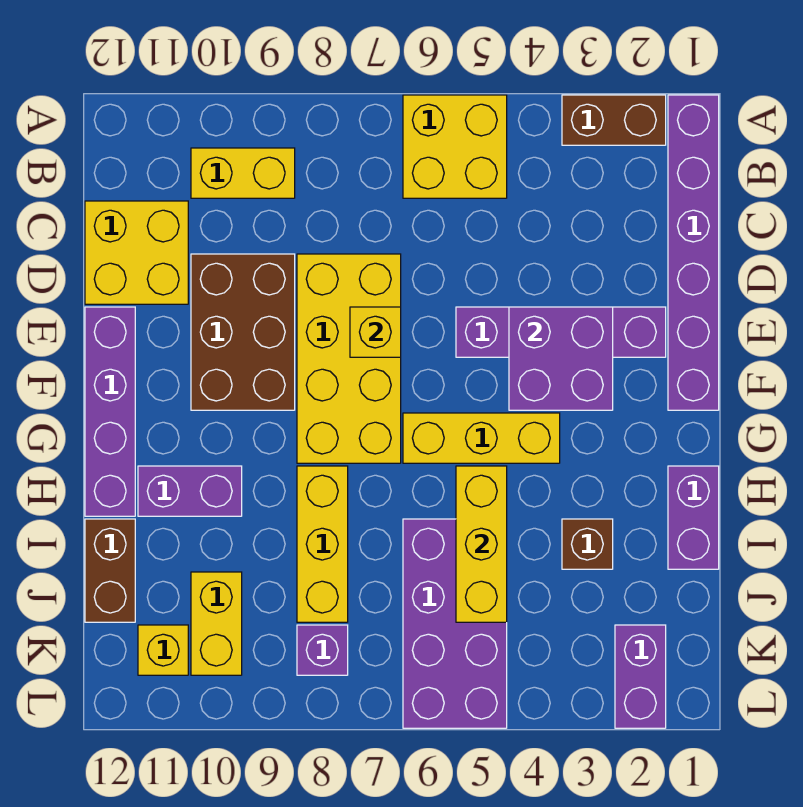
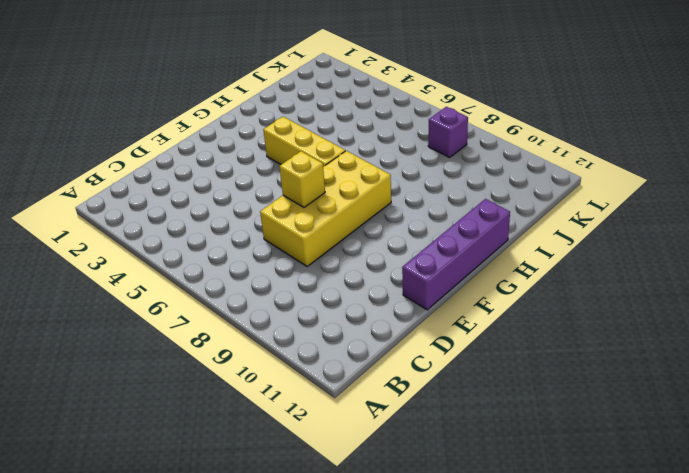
none -> purple 1x6 brick [668,95,719,410]
none -> brown 1x2 brick [562,95,666,145]
none -> yellow 2x2 brick [403,95,507,198]

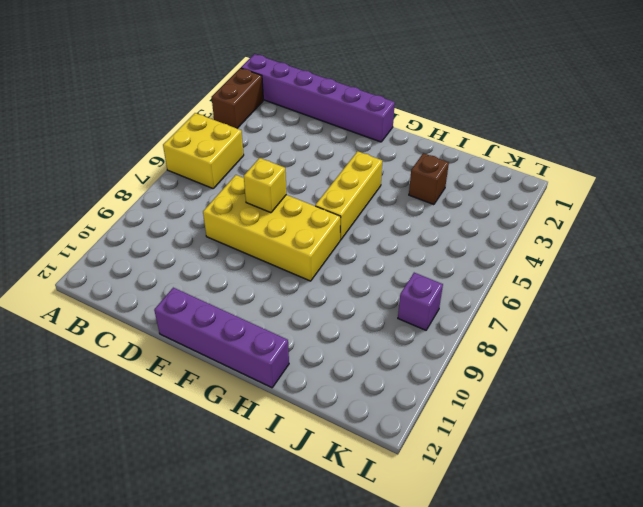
none -> yellow 1x2 brick [191,148,295,198]
none -> yellow 2x2 brick [85,201,188,304]
none -> brown 2x3 brick [191,254,295,410]

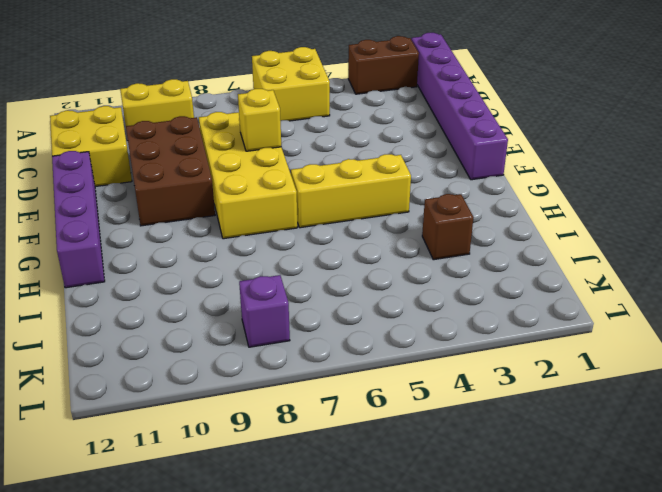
none -> purple 1x4 brick [456,307,666,357]
none -> purple 1x2 brick [668,466,719,569]
none -> yellow 1x3 brick [297,466,348,622]

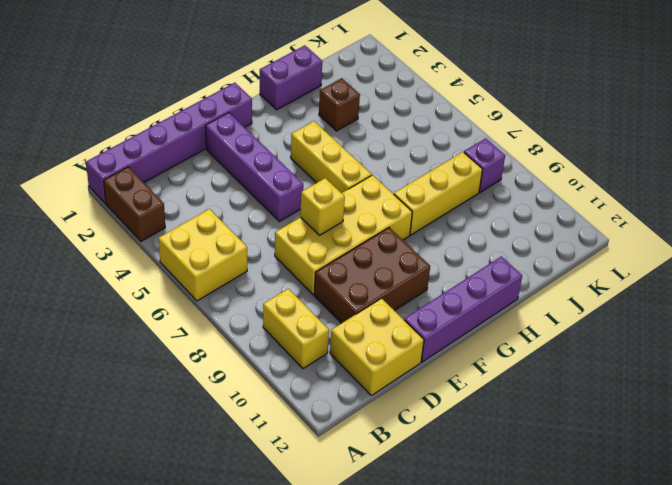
none -> purple 1x2 brick [138,466,242,516]
none -> purple 2x4 brick [403,519,507,728]
none -> brown 1x2 brick [85,519,135,622]

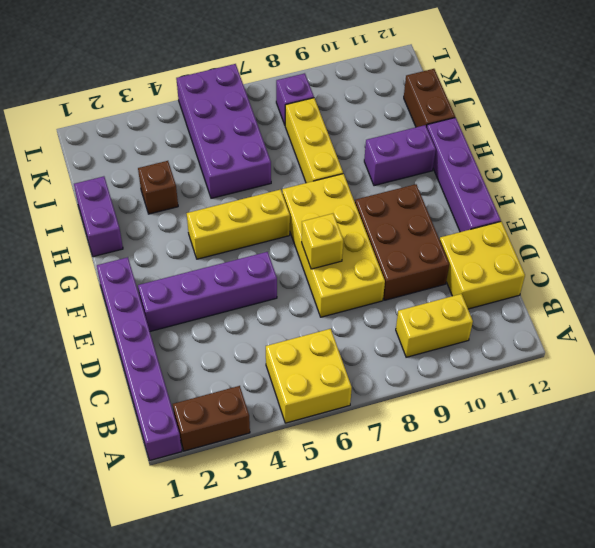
none -> yellow 1x2 brick [191,572,242,675]
none -> purple 1x2 brick [615,625,666,728]
none -> yellow 1x1 brick [138,625,188,675]

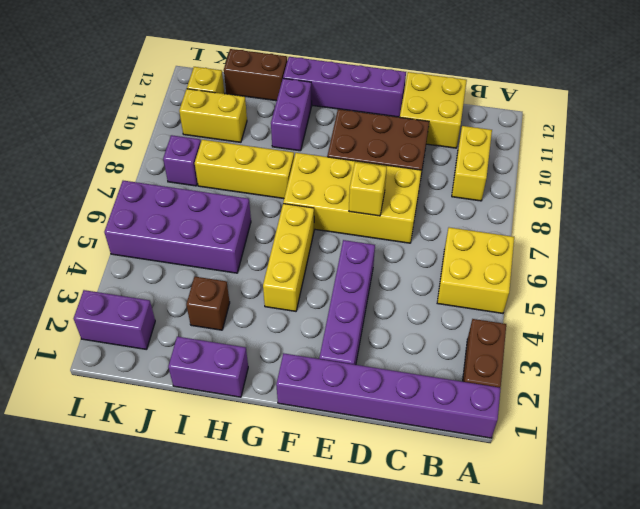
none -> purple 2x2 brick [509,307,613,410]
none -> yellow 1x3 brick [456,466,507,622]

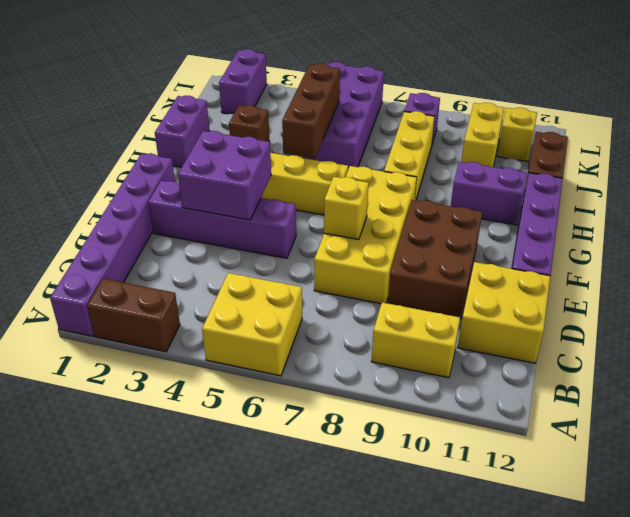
brown 1x3 brick [282,63,340,159] -> yellow 1x3 brick [456,466,507,622]

